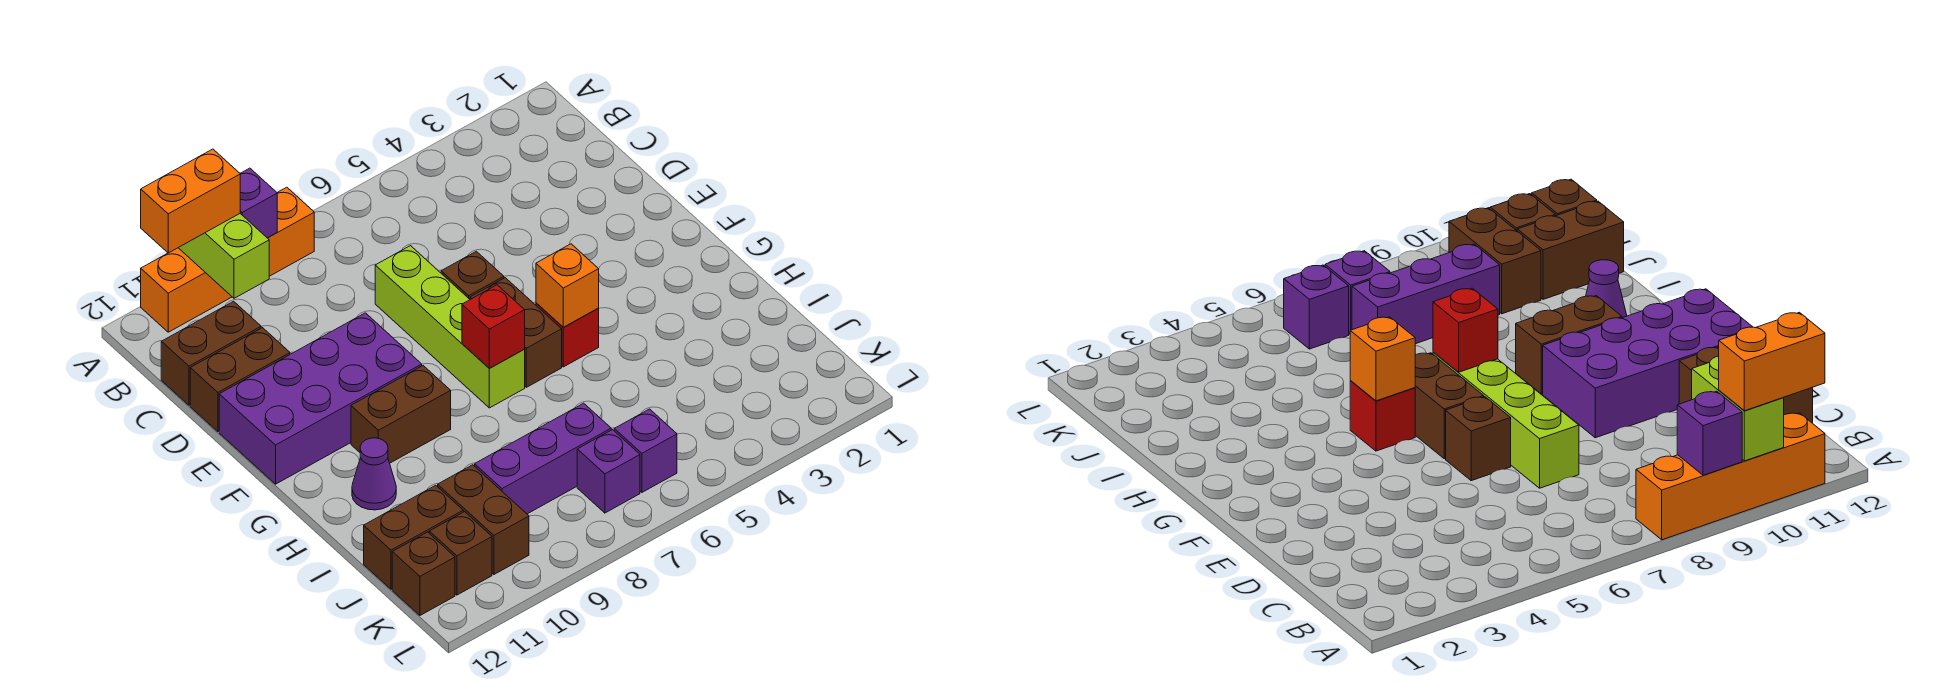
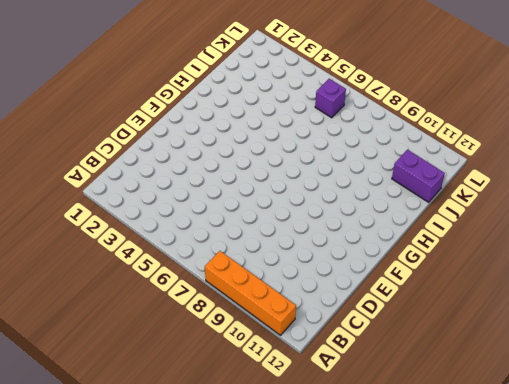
purple 1x2 brick [392,150,445,202] -> brown 1x2 brick [364,485,463,589]
none -> brown 1x2 brick [161,301,261,405]
none -> lime 1x4 brick [375,246,525,408]
none -> brown 1x2 brick [190,328,290,432]

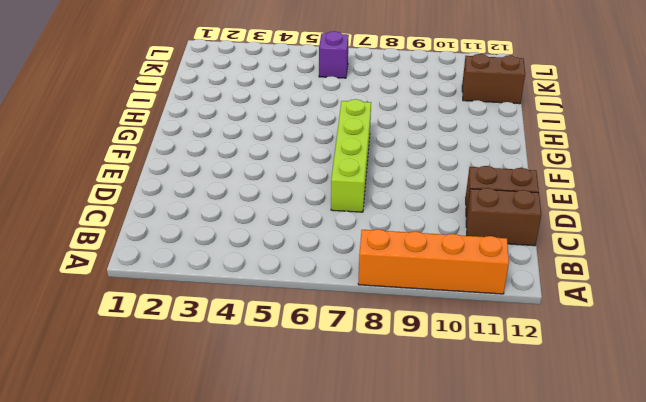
none -> brown 1x1 brick [441,251,504,299]
none -> purple 2x4 brick [219,313,422,484]
none -> brown 1x2 brick [470,278,562,387]

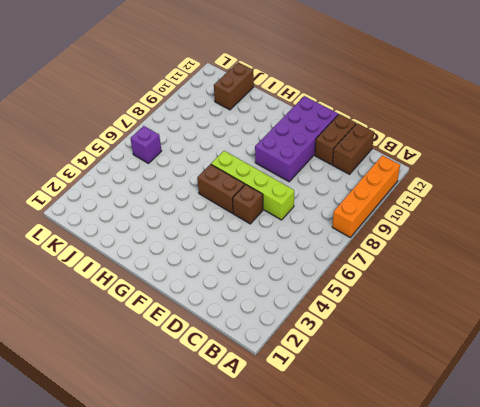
none -> red 1x1 brick [536,303,599,367]
none -> brown 1x2 brick [351,366,451,463]
none -> purple 1x1 cone [352,438,396,510]

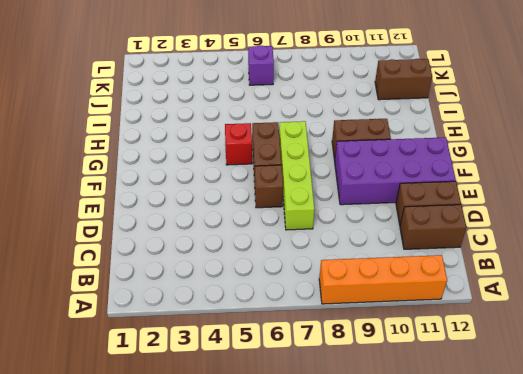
none -> purple 1x1 cone [352,438,396,510]
none -> purple 1x3 brick [475,403,611,514]
none -> brown 1x2 brick [438,465,529,574]

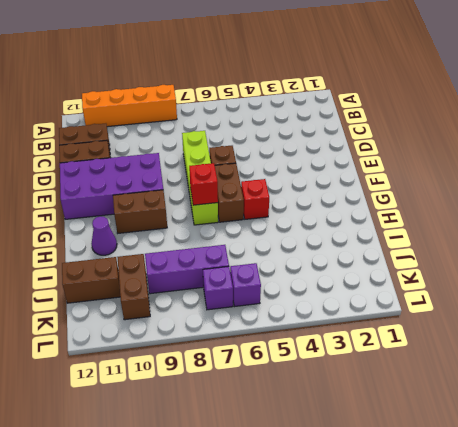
none -> brown 1x1 brick [429,512,492,595]
none -> brown 1x1 brick [392,532,455,615]
none -> purple 1x1 brick [240,168,277,238]

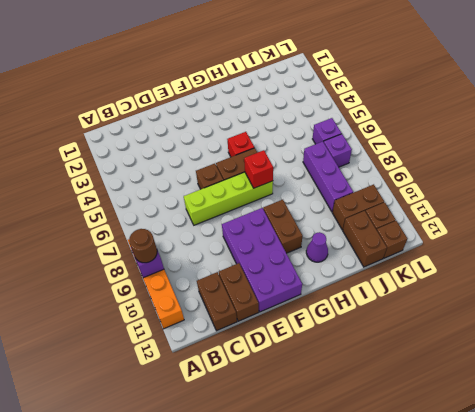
brown 1x1 round brick [129,229,157,263] -> none
none -> lime 1x2 brick [179,214,269,298]
none -> orange 1x1 brick [536,244,599,327]
none -> orange 1x2 brick [141,149,240,253]

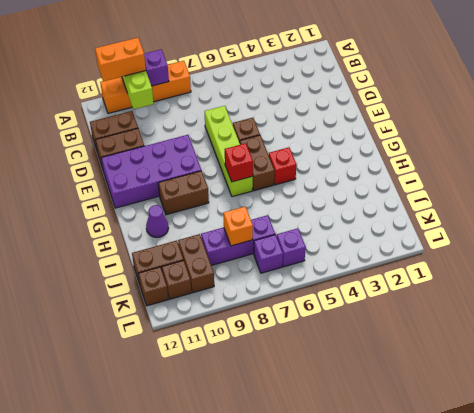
orange 1x1 brick [224,207,253,246] -> orange 1x1 brick moved to [536,244,599,327]

